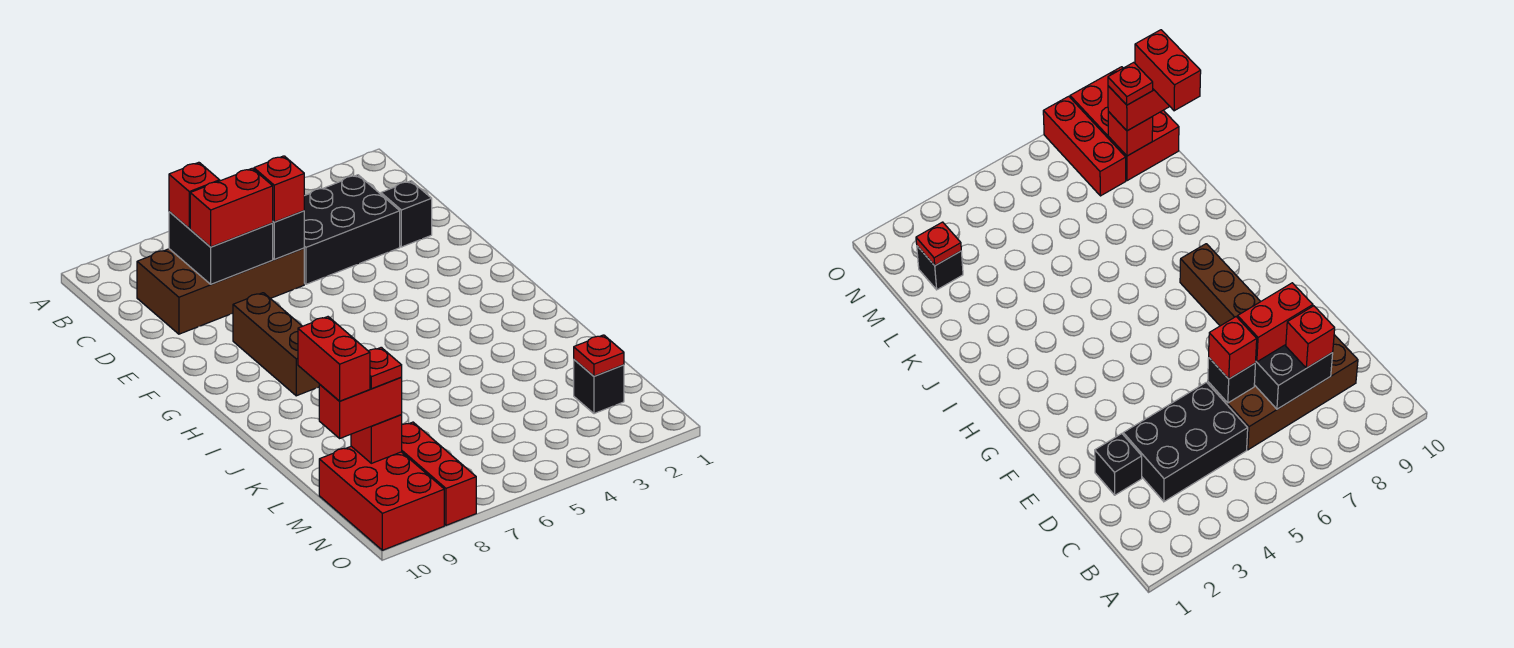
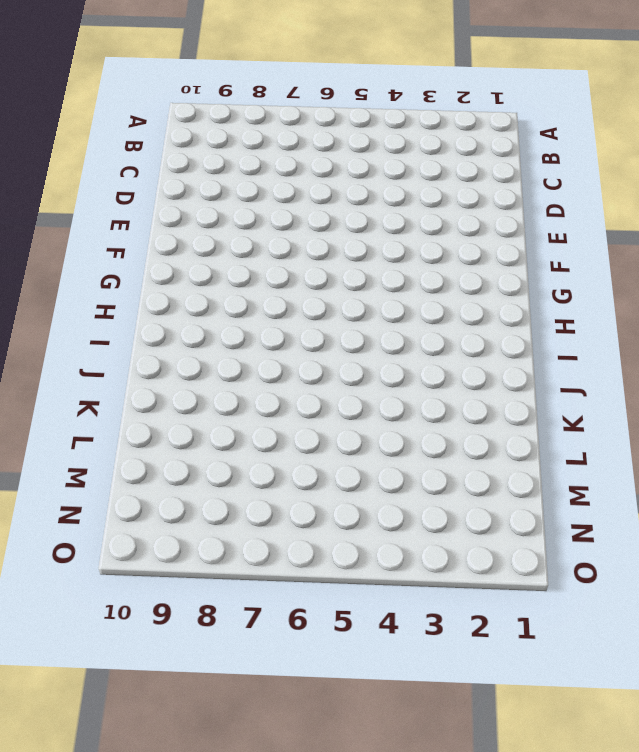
none -> black 2x3 brick [304,175,400,284]
none -> brown 2x4 brick [137,248,304,334]
none -> black 1x1 brick [381,181,432,247]

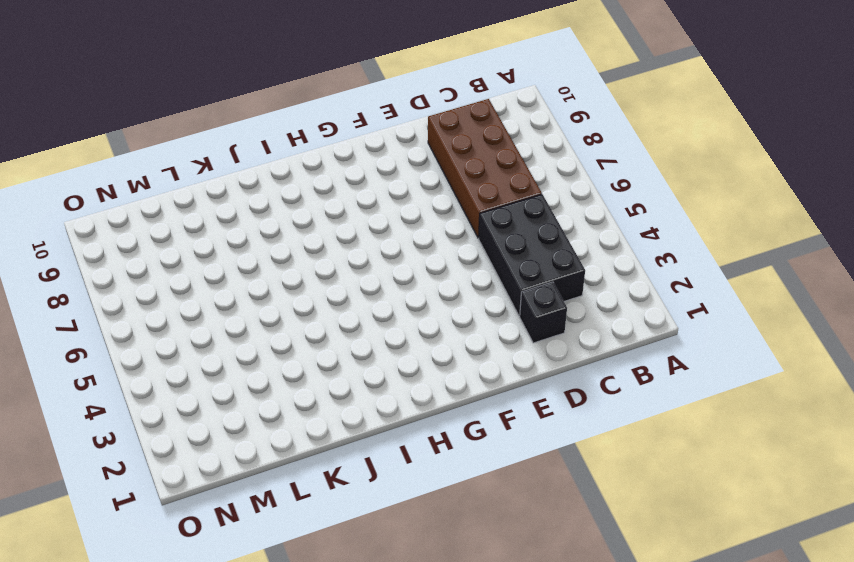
none -> brown 1x3 brick [233,293,319,396]
none -> black 1x1 brick [574,360,624,414]
none -> red 1x3 brick [402,422,476,525]

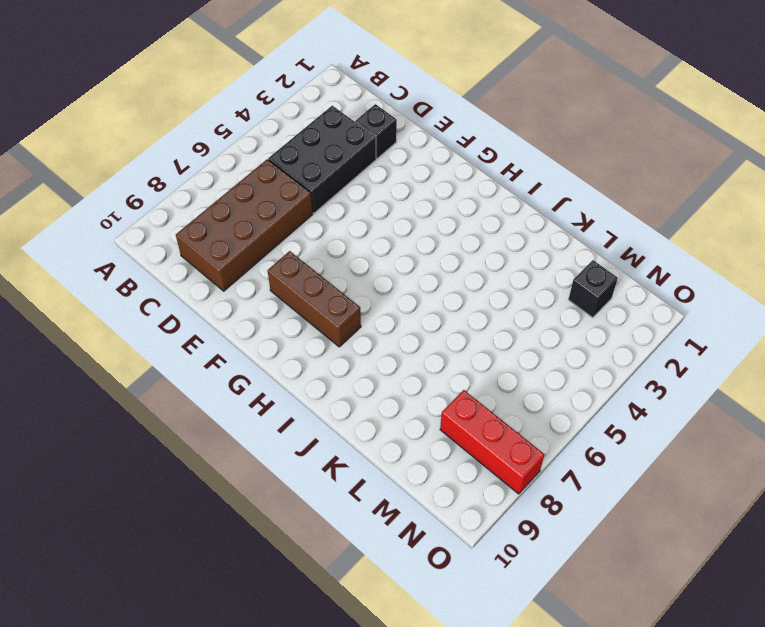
none -> red 2x3 brick [319,446,444,550]
none -> black 2x2 brick [169,212,273,284]
none -> black 1x1 brick [273,211,304,260]

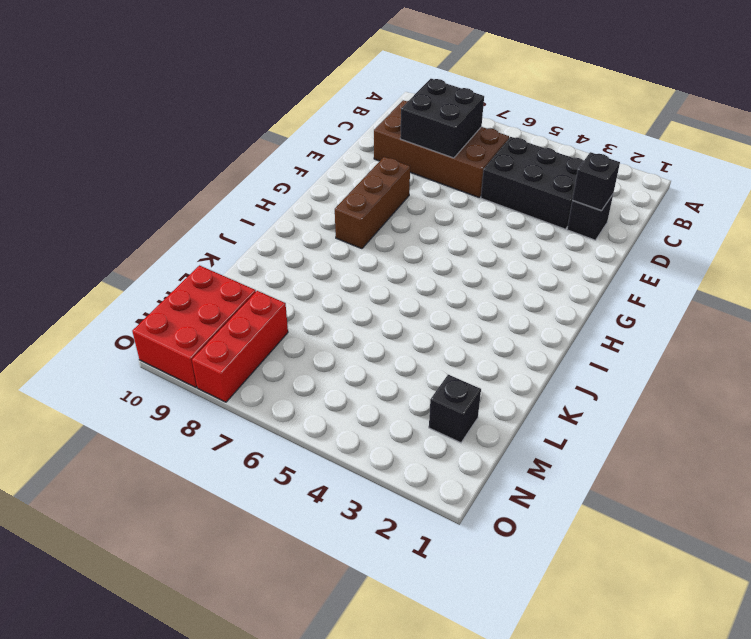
black 1x1 brick [572,152,620,211] -> black 1x1 brick moved to [273,211,304,260]
none -> red 1x1 plate [574,335,624,376]
none -> red 1x1 brick [351,415,402,463]
none -> red 1x1 brick [169,162,220,228]

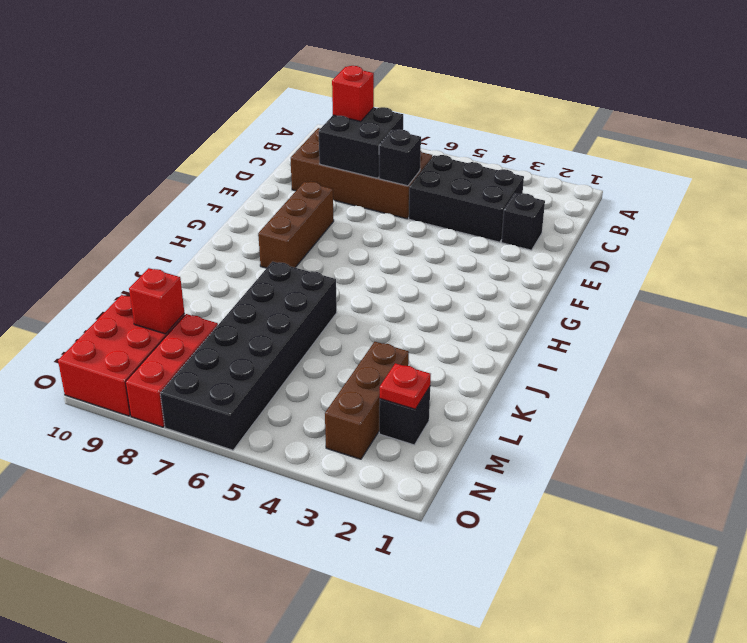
black 2x6 brick [160,262,337,450] -> none
brown 1x3 brick [325,342,409,459] -> none
none -> red 1x1 brick [254,156,304,222]
none -> red 1x2 brick [190,168,273,247]
none -> red 1x2 brick [319,377,402,438]

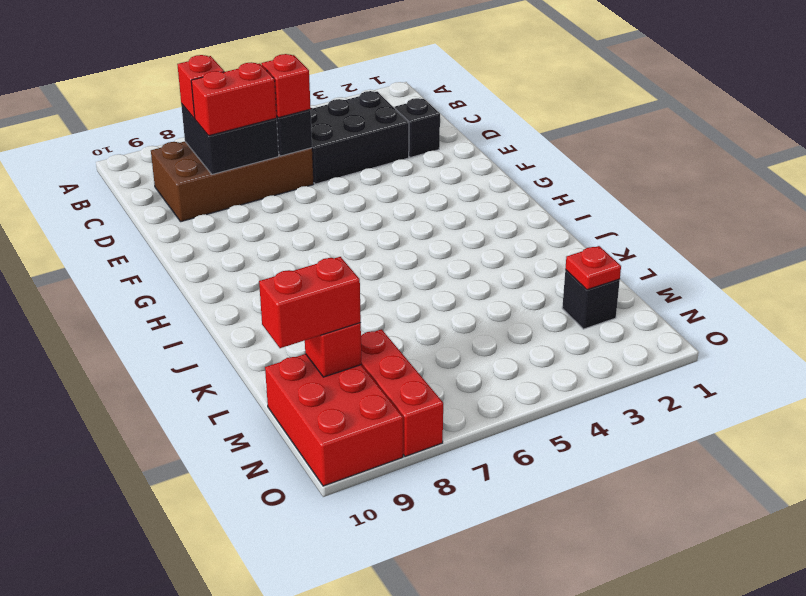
none -> brown 1x3 brick [233,293,319,396]
none -> red 1x2 brick [298,317,370,401]
none -> red 1x1 plate [369,347,402,389]

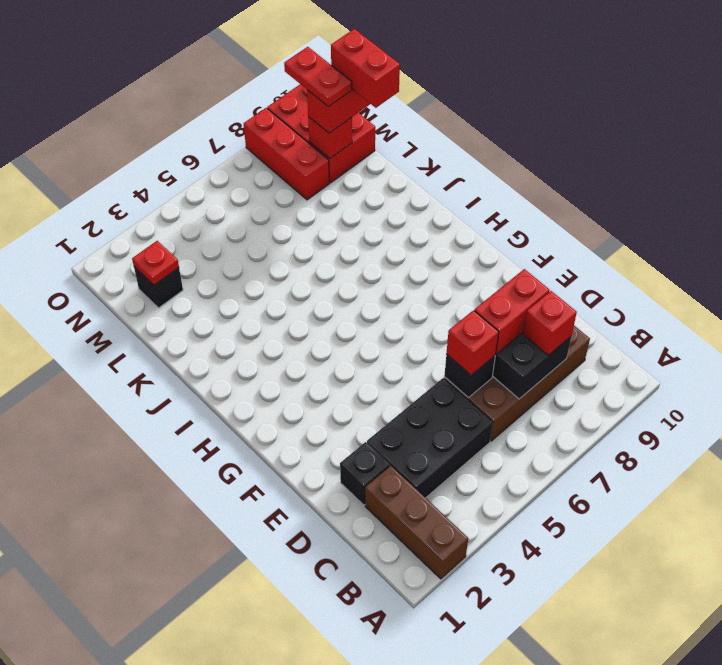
brown 1x3 brick [365,466,468,579] -> brown 1x3 brick moved to [233,293,319,396]
red 1x2 plate [284,47,352,107] -> red 1x1 plate [369,347,402,389]

